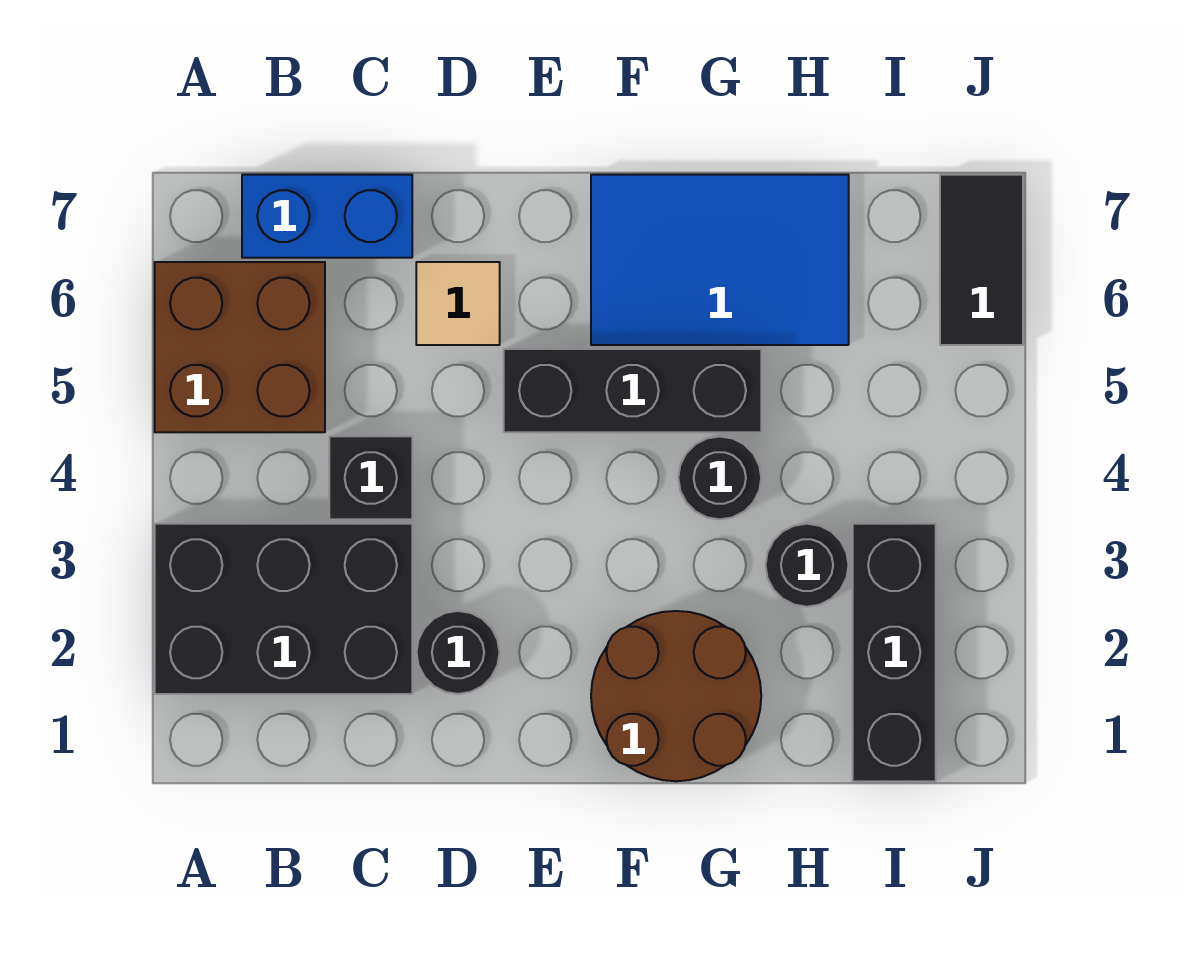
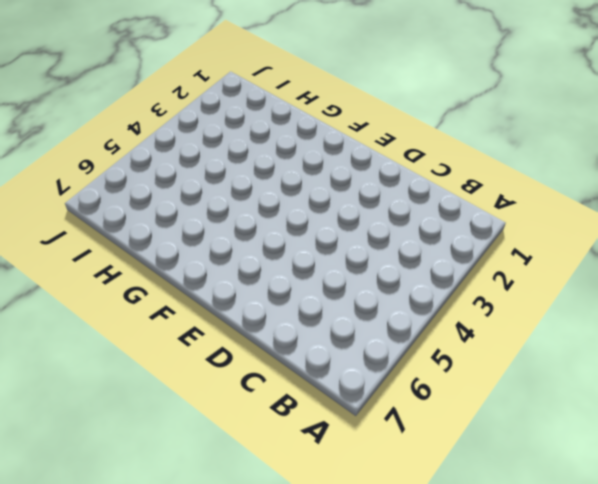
none -> black 2x3 brick [155,524,412,694]
none -> brown 2x2 brick [155,262,325,432]
none -> blue 1x2 brick [242,175,412,258]

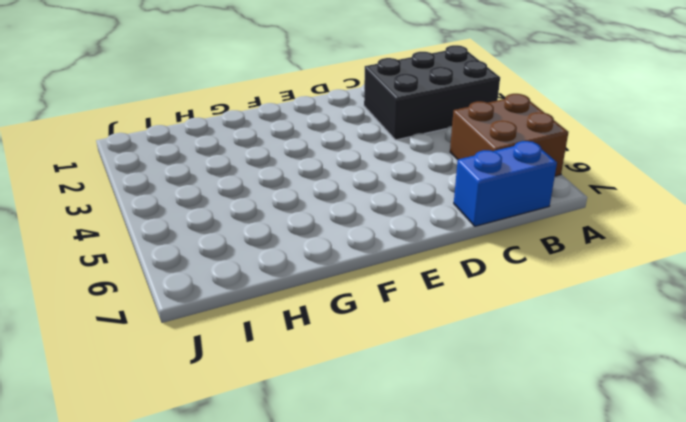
none -> black 1x1 brick [329,436,412,519]
none -> black 1x1 round brick [417,611,499,694]
none -> tan 1x1 tile [416,262,500,345]

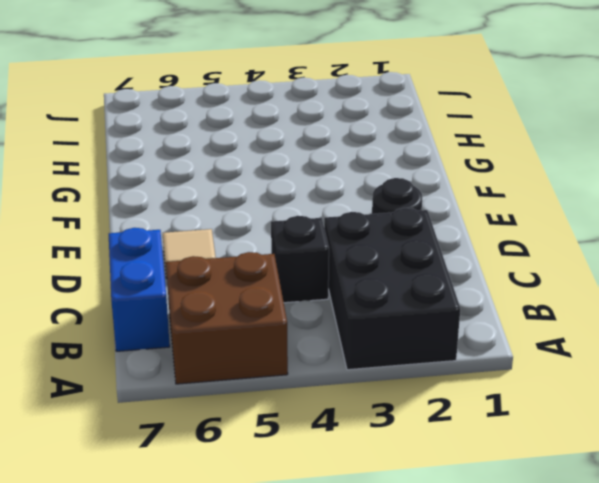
none -> black 1x3 brick [504,349,761,432]
none -> brown 2x2 round brick [591,611,761,781]
none -> blue 2x3 tile [591,175,849,345]

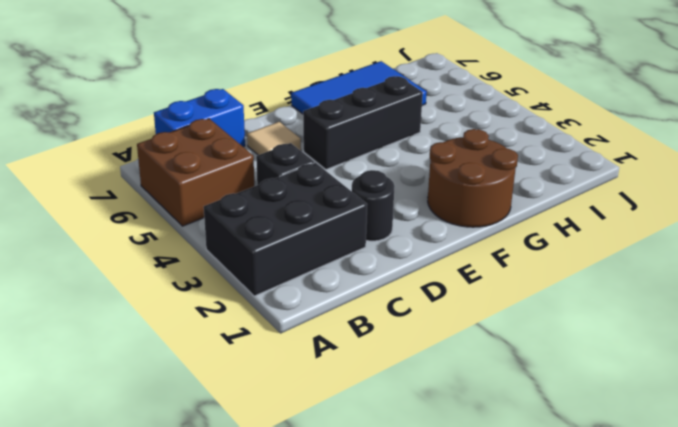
none -> black 1x1 round brick [678,436,761,519]
none -> black 1x1 round brick [766,524,849,607]
none -> black 1x3 brick [853,524,936,781]

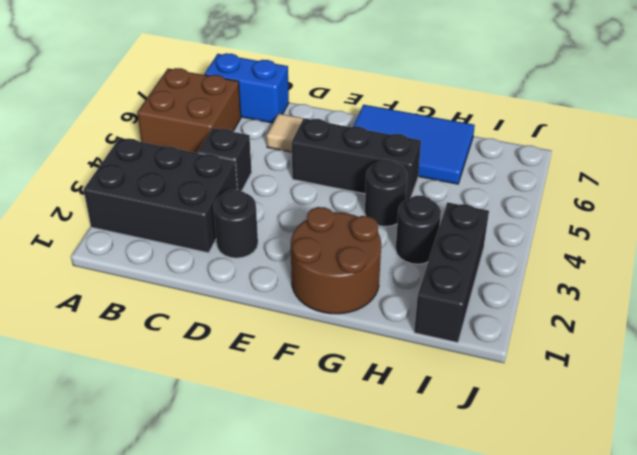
none -> black 1x2 tile [940,175,1023,345]

